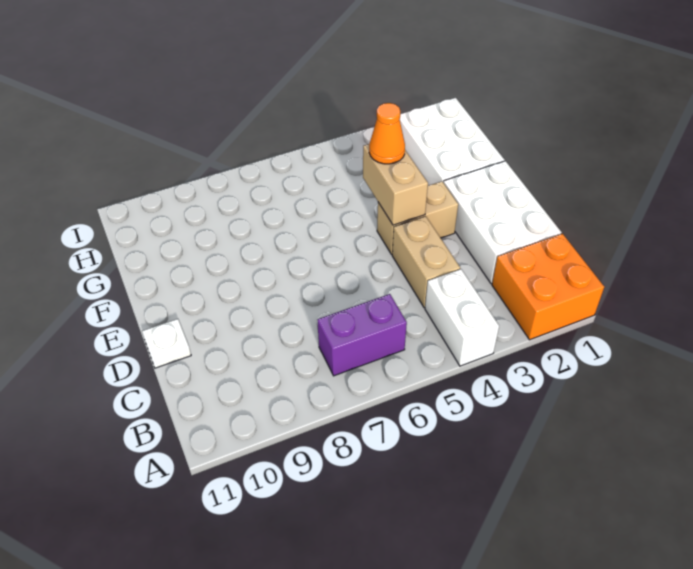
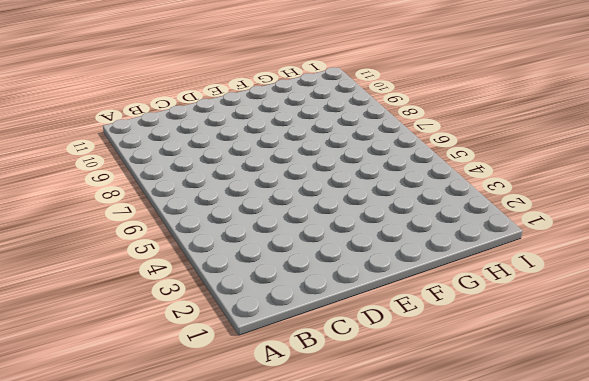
none -> orange 2x2 brick [492,234,604,340]
none -> white 1x2 brick [425,269,499,366]

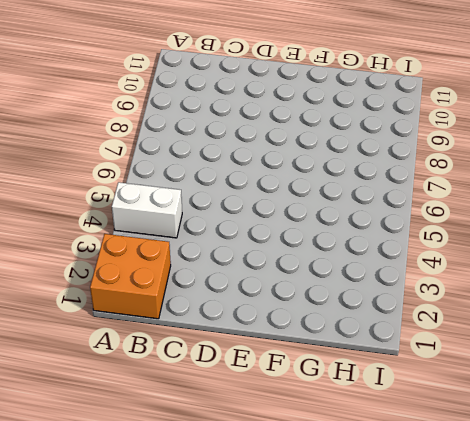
none -> purple 1x2 brick [318,294,407,376]
none -> white 2x3 brick [444,161,561,284]

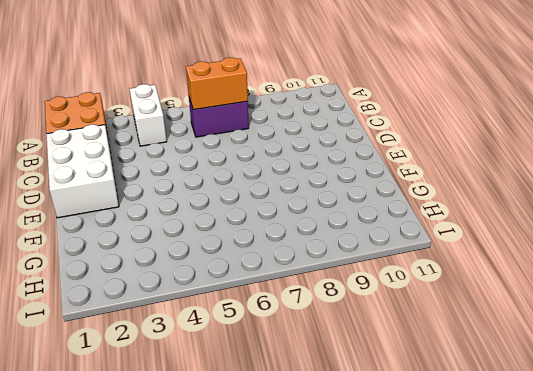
orange 1x2 brick [186,58,248,110] -> none
none -> tan 1x2 brick [392,216,460,308]
none -> white 1x1 plate [142,319,191,368]

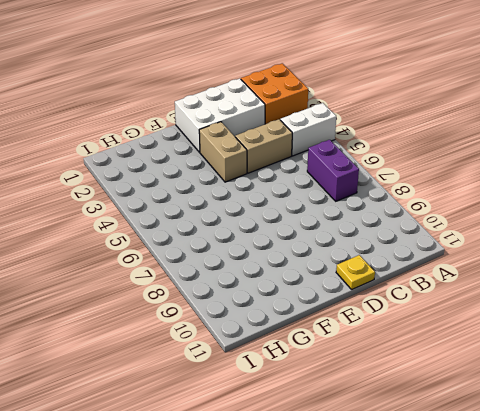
yellow 1x1 plate [336,255,375,289] -> white 1x1 plate [142,319,191,368]
none -> white 2x3 brick [400,98,505,186]
none -> tan 1x2 brick [363,144,428,225]

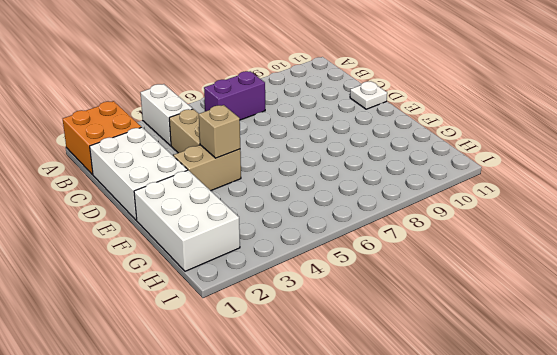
tan 1x1 brick [199,105,240,158] -> tan 1x2 brick [363,144,428,225]
none -> orange 1x1 cone [369,103,405,164]

